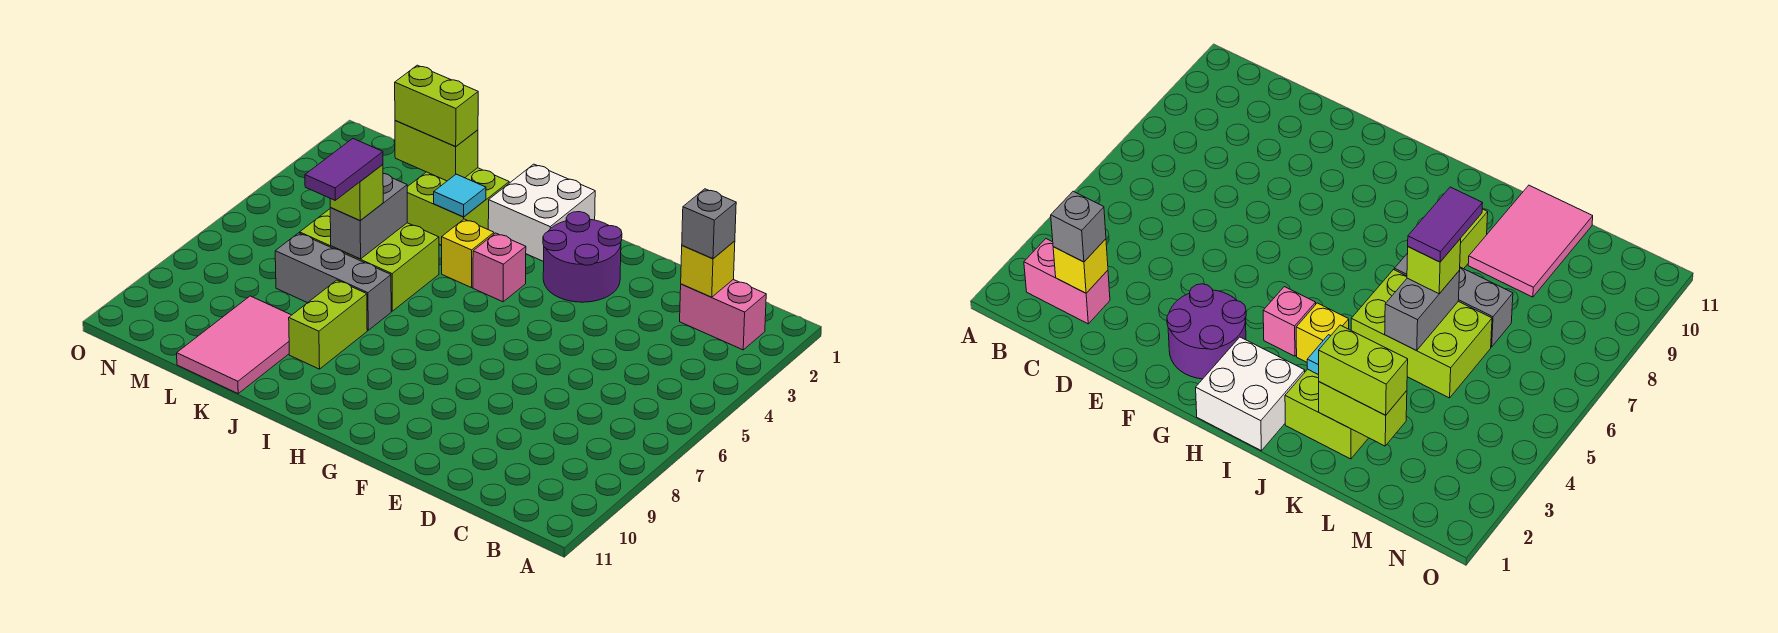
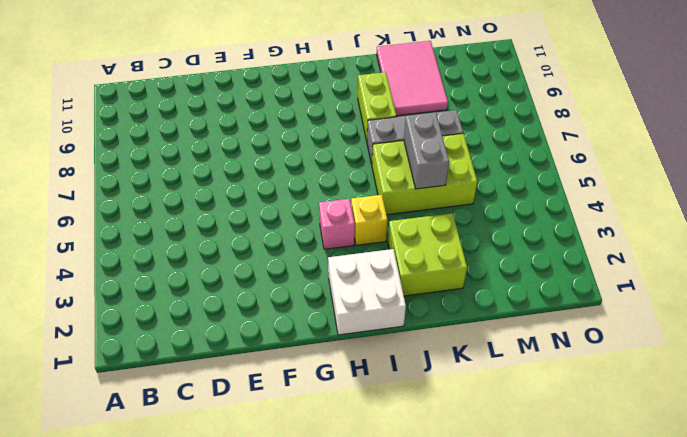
none -> pink 1x2 brick [680,279,766,350]
none -> purple 2x2 round brick [543,212,622,302]
none -> yellow 1x1 brick [681,241,735,297]

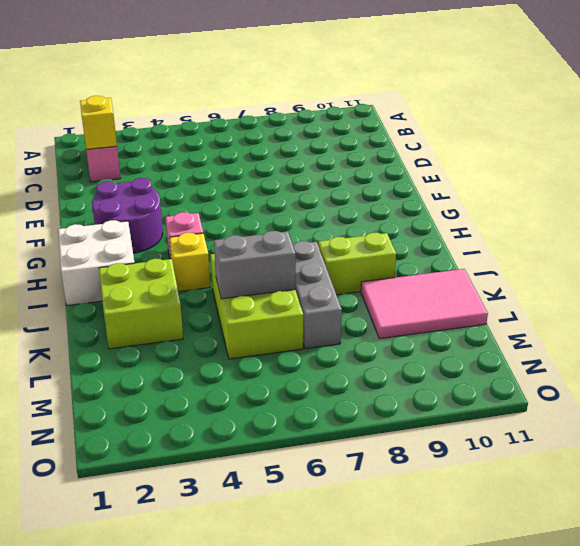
none -> cyan 1x1 tile [434,174,486,217]
none -> lime 1x2 brick [395,121,478,181]
none -> grey 1x1 brick [682,189,736,259]

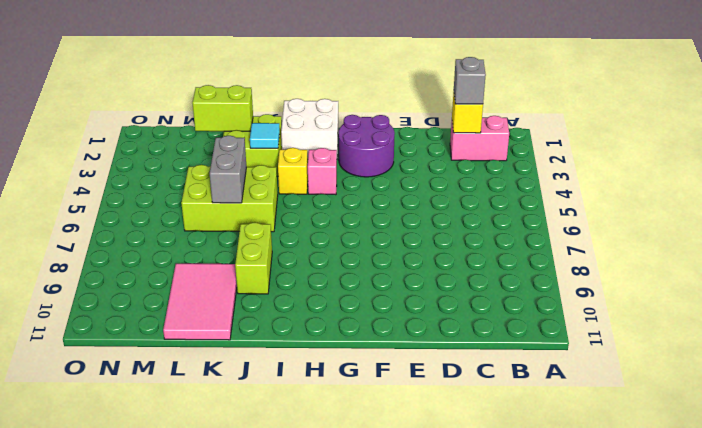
none -> grey 1x3 brick [275,233,391,330]
none -> lime 1x2 brick [395,65,478,147]
none -> lime 1x1 brick [330,165,383,220]

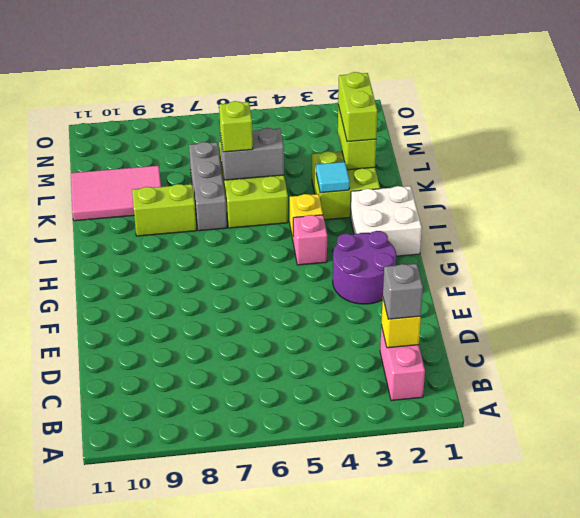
none -> purple 1x2 tile [305,139,383,200]

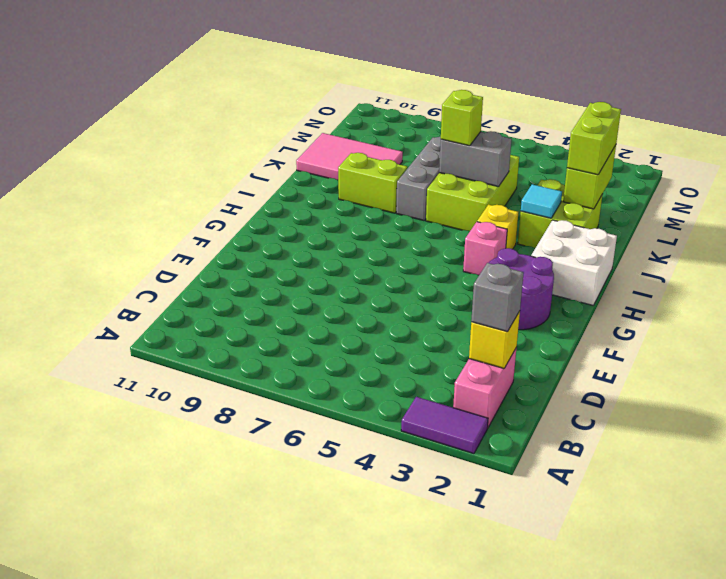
purple 1x2 tile [401,397,488,454] -> purple 1x2 tile moved to [305,139,383,200]

